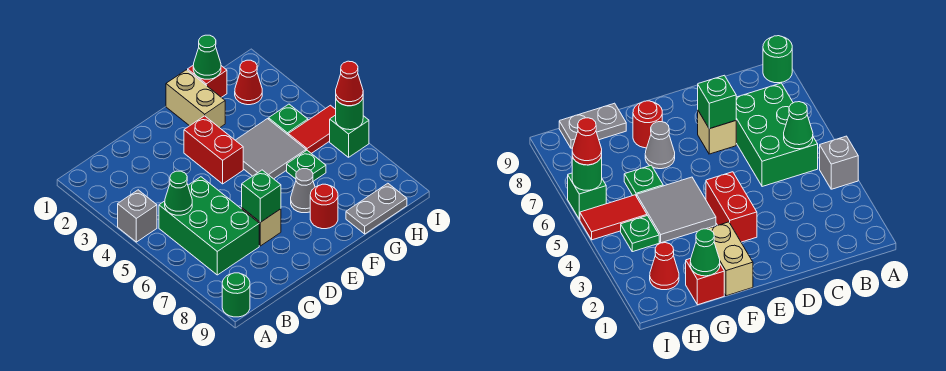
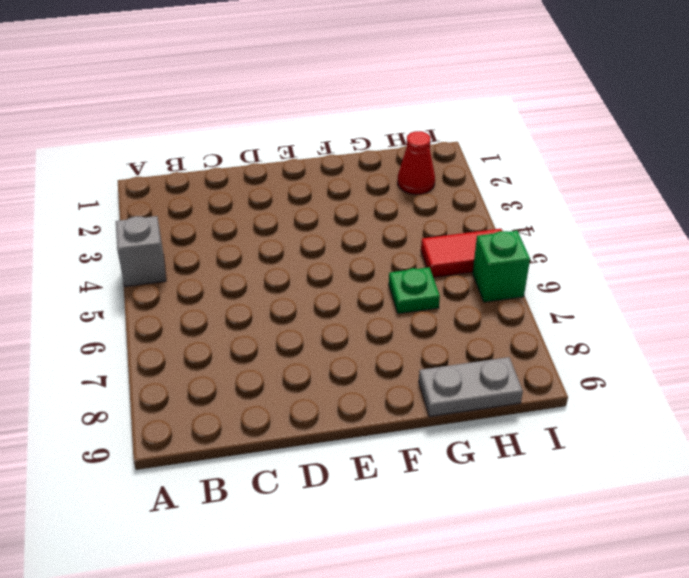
none -> green 1x1 round brick [222,273,250,317]
none -> green 2x3 brick [159,177,259,275]
none -> tan 1x1 brick [242,208,281,246]

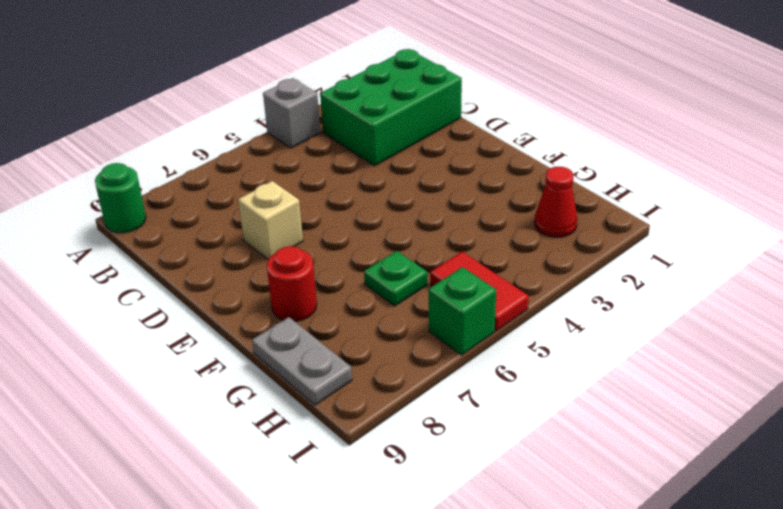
green 2x3 brick [320,49,462,166] -> green 2x3 brick moved to [159,177,259,275]
none -> red 1x2 brick [184,116,243,184]
none -> tan 1x2 brick [166,70,225,128]
none -> grey 2x2 tile [235,119,306,179]

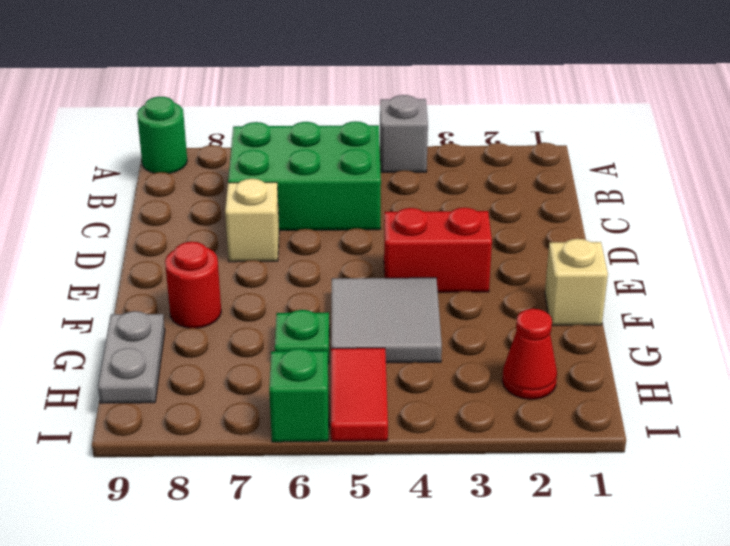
tan 1x1 brick [545,239,608,325] -> tan 1x2 brick [166,70,225,128]
none -> grey 1x1 cone [291,169,315,213]
none -> red 1x1 brick [188,66,227,97]
none -> green 1x1 plate [269,104,308,134]

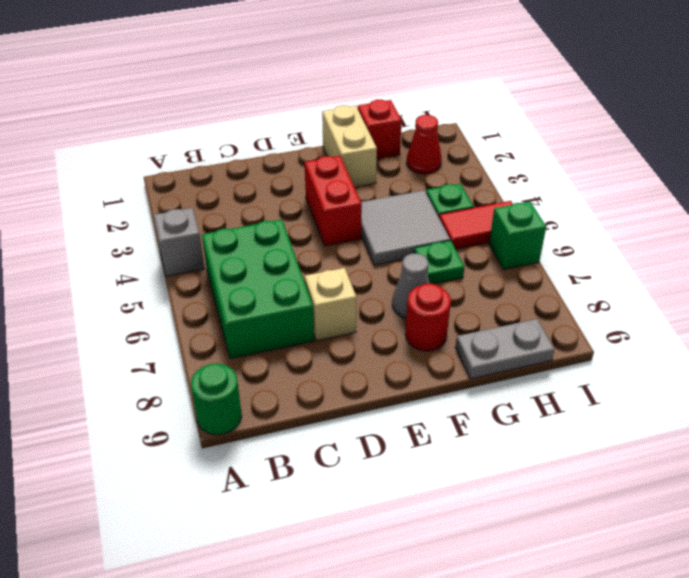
none -> green 1x1 cone [165,171,192,215]
none -> green 1x1 brick [242,170,281,222]
none -> green 1x1 cone [193,35,221,79]

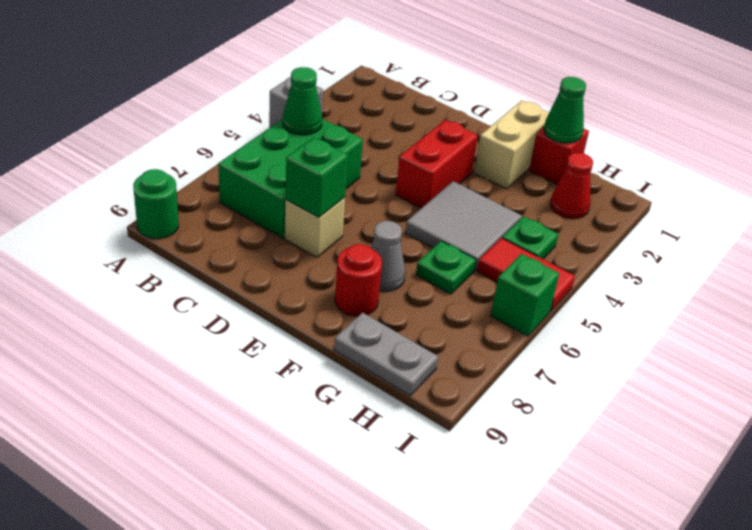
none -> green 1x1 round brick [336,99,363,130]
none -> red 1x1 cone [336,61,363,106]

